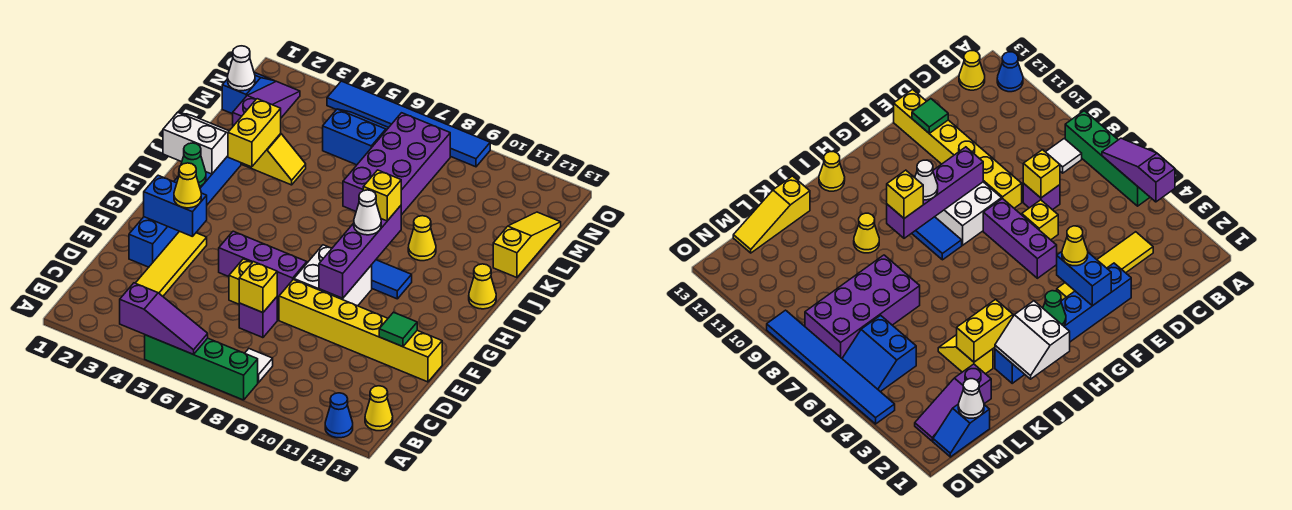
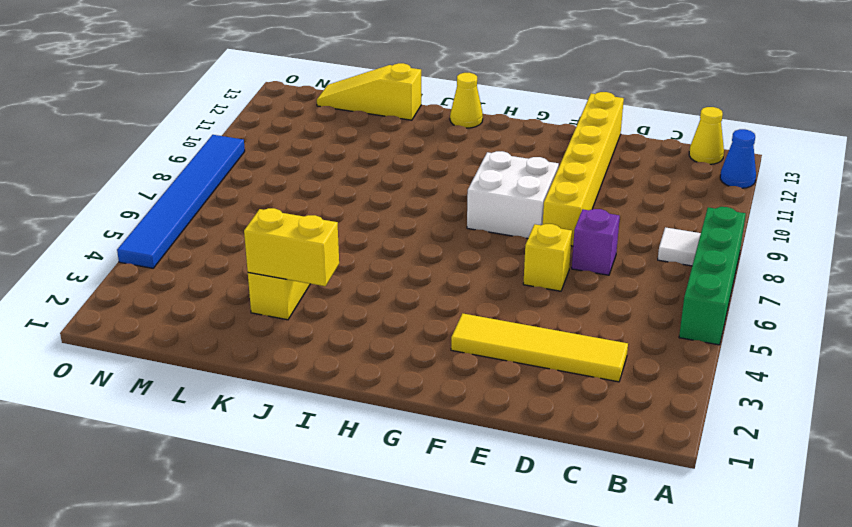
none -> blue 1x6 brick [129,156,241,267]
none -> purple 1x3 brick [219,231,307,297]
none -> blue 1x3 tile [372,260,412,299]
none -> yellow 1x1 cone [408,216,436,261]

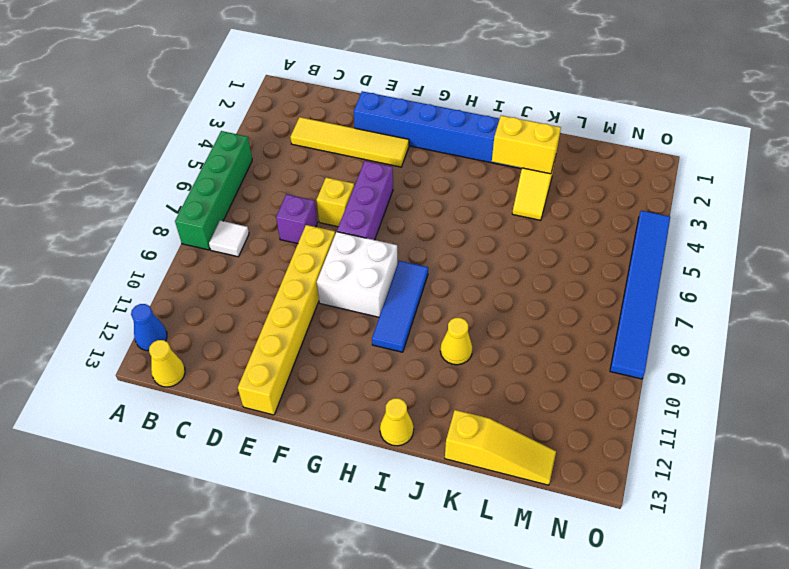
none -> purple 2x4 brick [343,113,450,215]
none -> purple 1x3 slope [233,81,300,126]
none -> blue 1x2 slope [222,72,275,114]
none -> blue 2x2 slope [323,109,389,165]

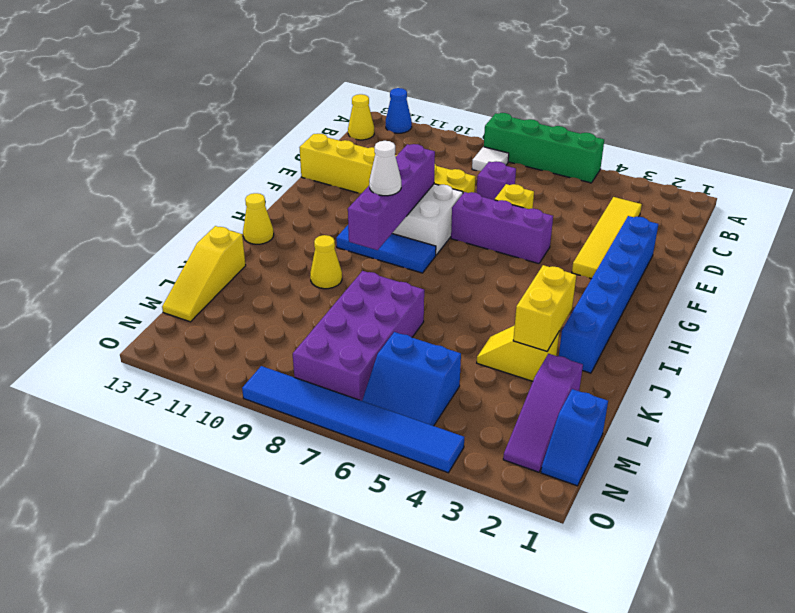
none -> purple 1x3 slope [120,283,208,354]
none -> yellow 1x1 brick [239,262,277,313]
none -> green 1x1 tile [379,312,417,347]
none -> blue 1x2 brick [144,175,207,237]

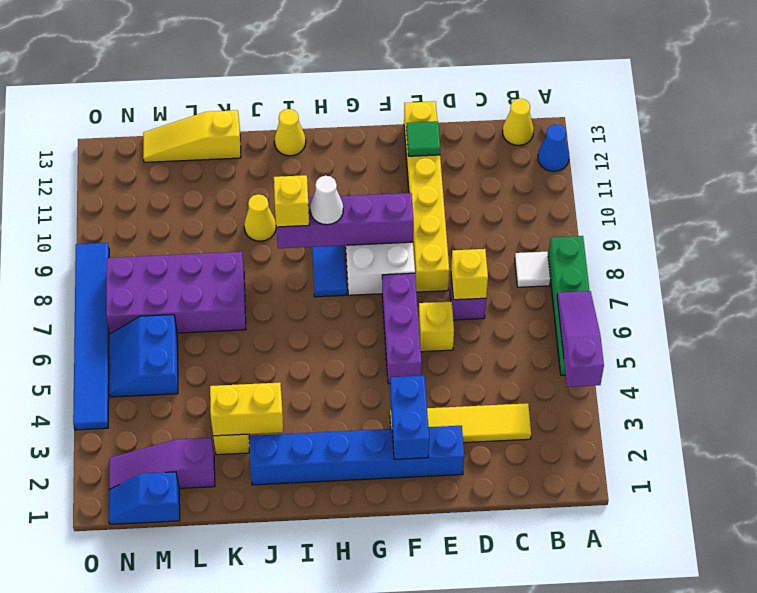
none -> green 1x1 cone [181,143,206,186]
none -> white 2x2 slope [163,112,229,174]
none -> white 1x1 cone [228,46,255,91]
none -> yellow 1x1 cone [174,163,201,208]

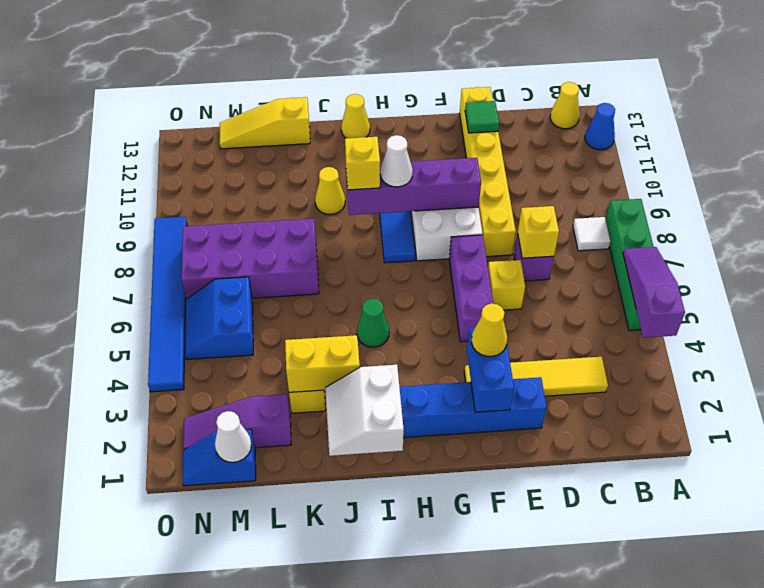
green 1x1 cone [357,299,389,347] -> green 1x1 cone moved to [181,143,206,186]

